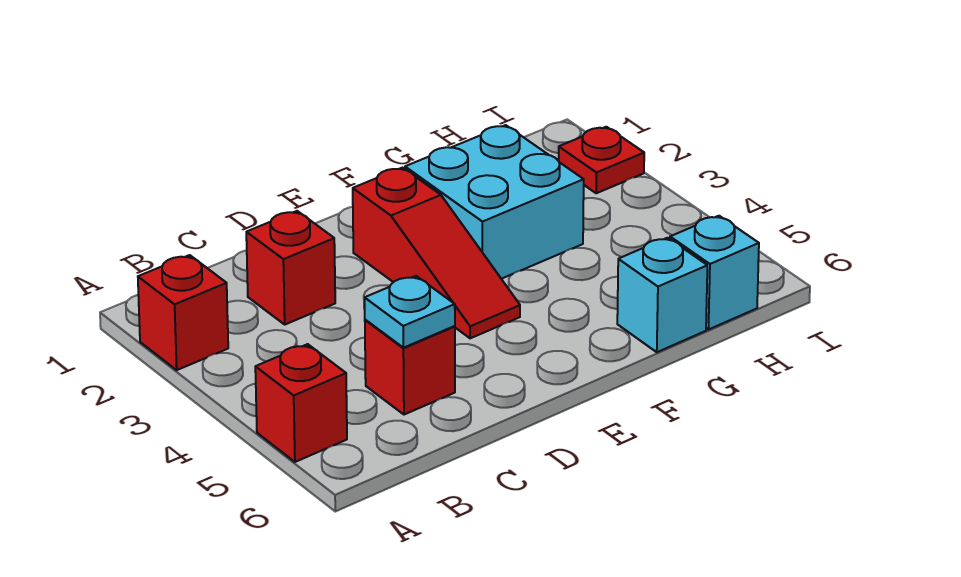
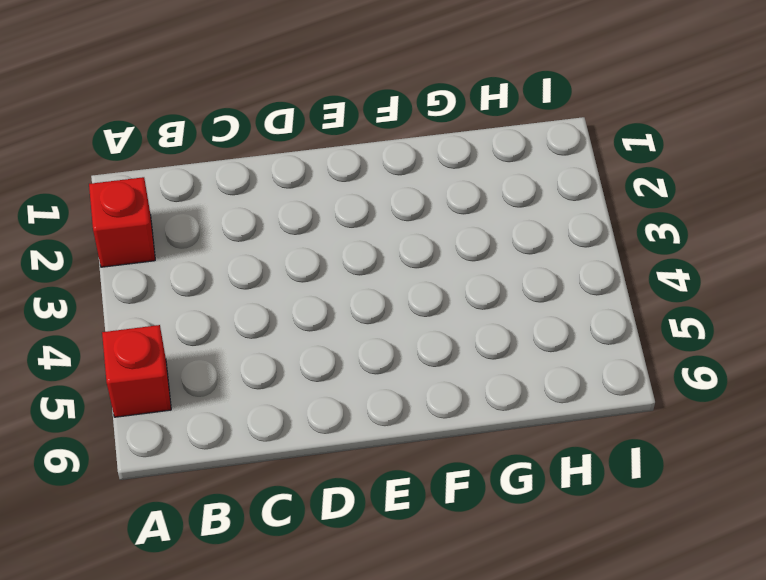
none -> red 1x1 brick [246,211,335,324]
none -> red 1x1 brick [365,320,455,415]

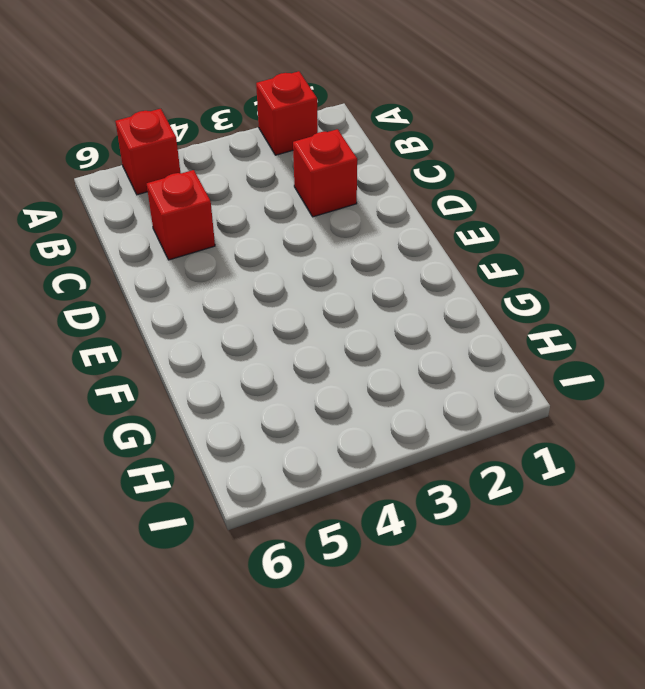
none -> red 1x3 slope [353,168,520,338]
none -> cyan 2x2 brick [405,125,584,279]

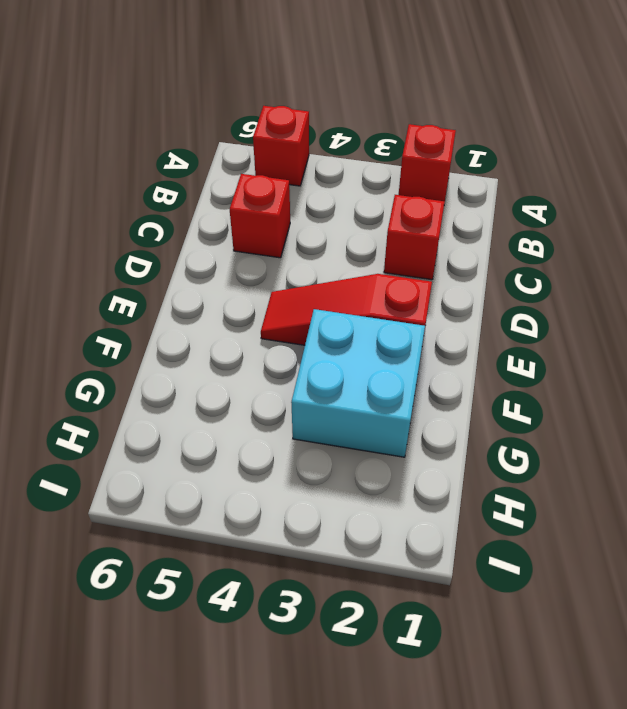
none -> cyan 1x1 brick [617,238,707,352]
none -> cyan 1x1 brick [670,216,759,330]

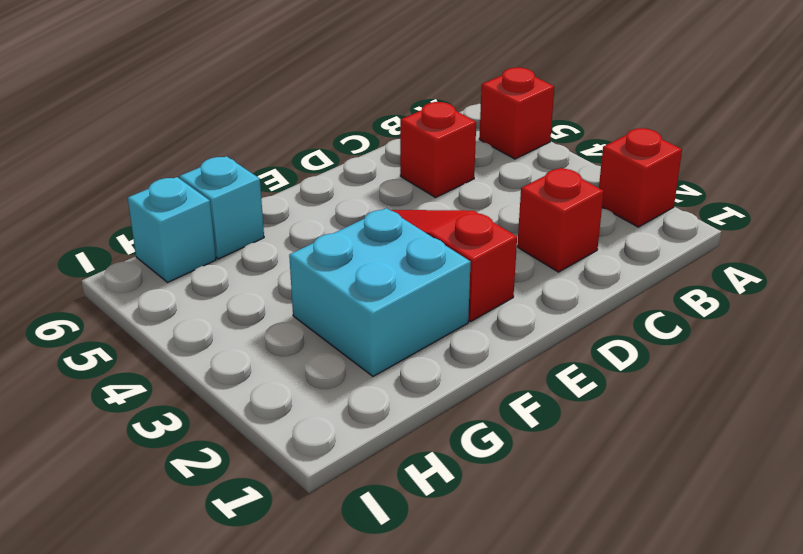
none -> red 1x1 plate [559,127,644,193]
none -> cyan 1x1 plate [365,276,455,348]

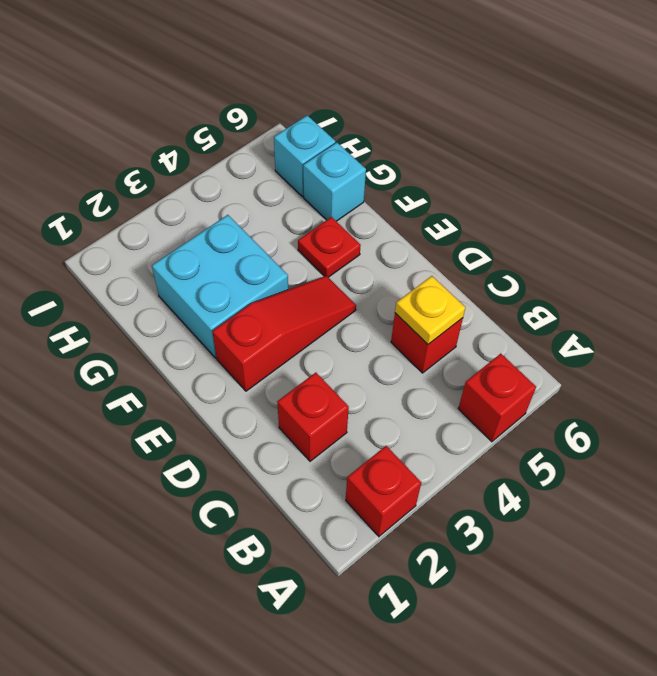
yellow 1x1 plate [395,276,465,344] -> cyan 1x1 plate [365,276,455,348]
red 1x1 plate [298,217,361,277] -> red 1x1 plate moved to [559,127,644,193]

